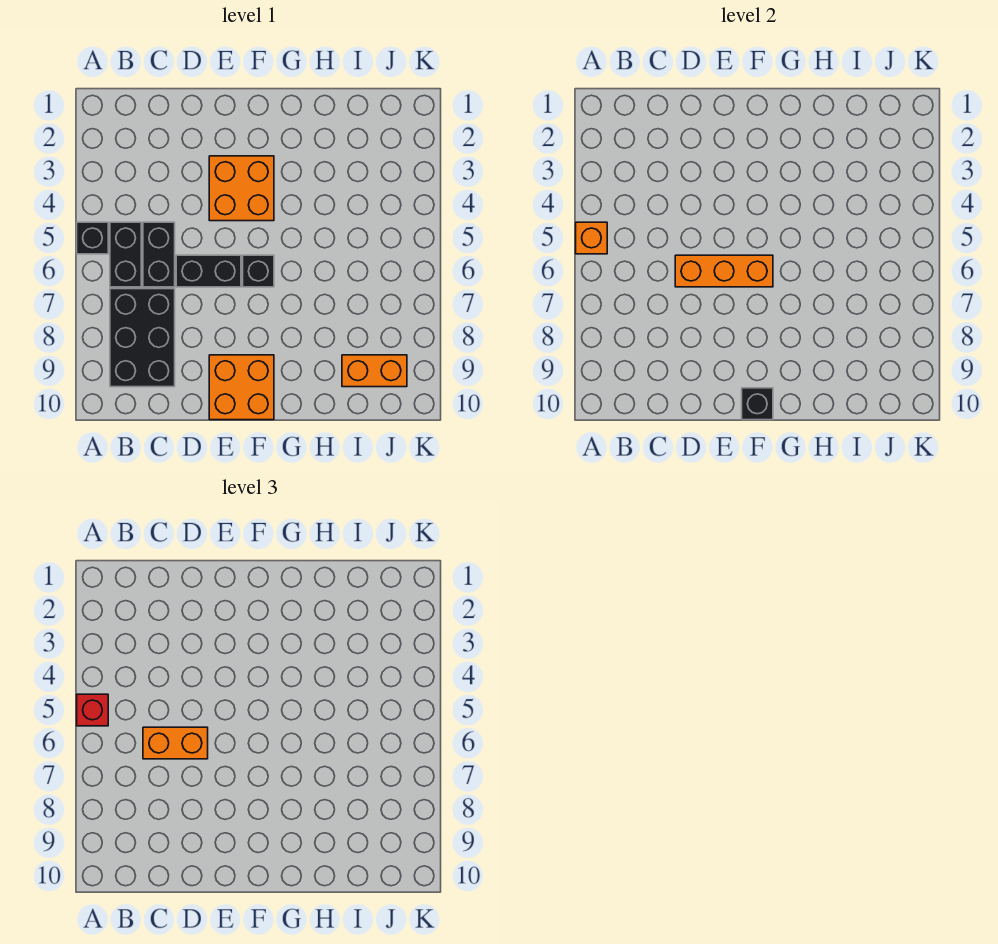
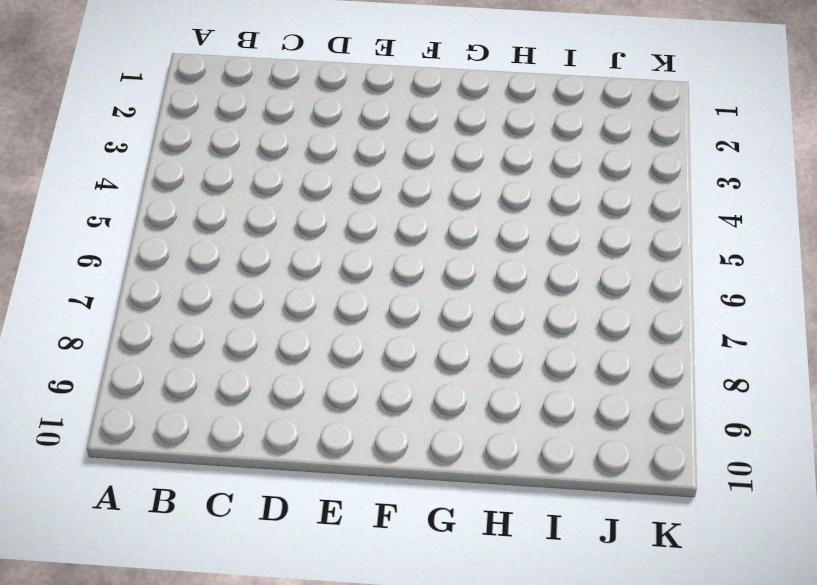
none -> black 1x1 brick [77,222,108,254]
none -> black 1x2 brick [110,222,141,287]
none -> black 2x3 brick [110,289,175,387]

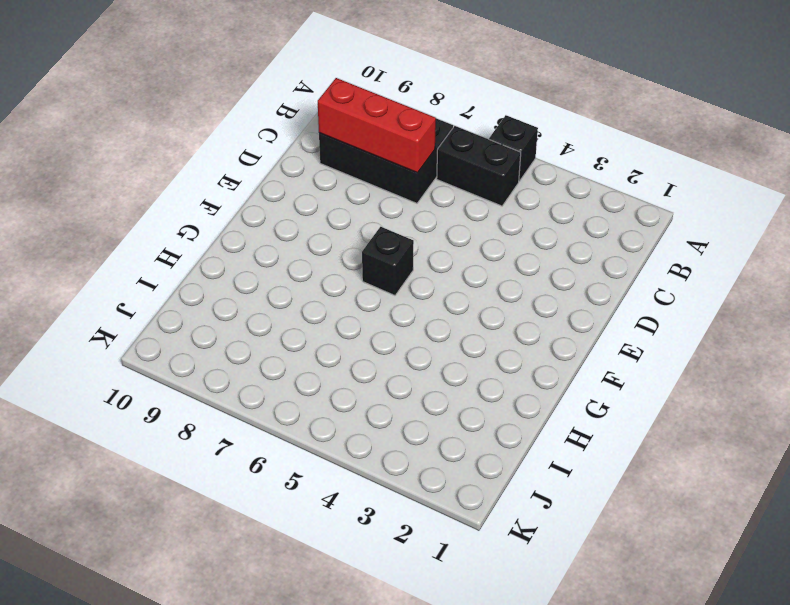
red 1x3 brick [318,78,436,173] -> none
none -> black 1x2 brick [143,222,175,287]
none -> black 1x2 brick [176,255,241,287]
none -> orange 2x2 brick [209,156,274,221]

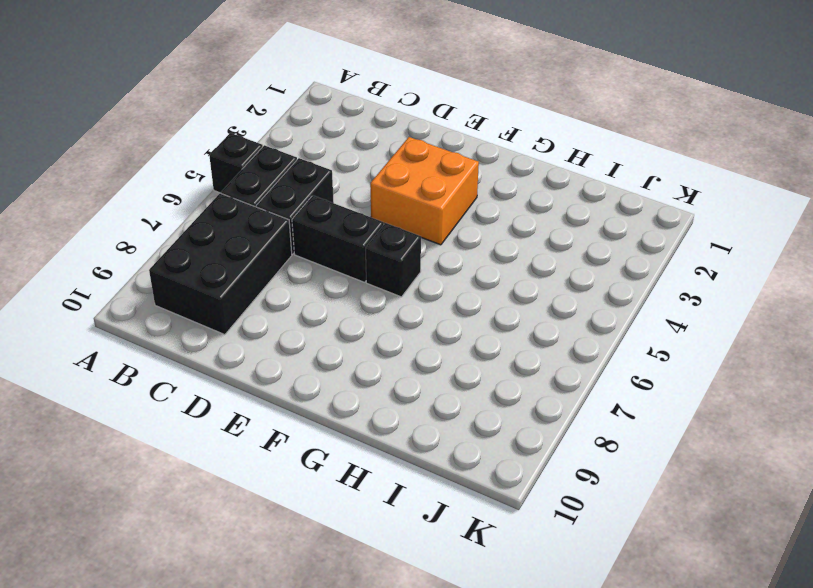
none -> orange 2x2 brick [209,355,274,420]
none -> orange 1x2 brick [342,355,407,387]
none -> orange 1x1 brick [576,222,607,254]

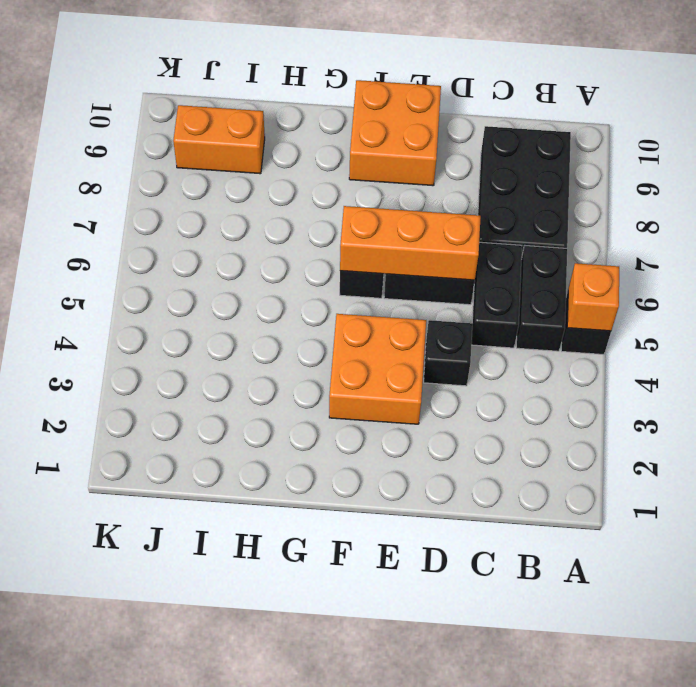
black 1x1 brick [424,320,472,386] -> black 1x1 brick moved to [742,388,773,420]
none -> red 1x1 brick [77,694,108,726]
none -> orange 1x2 brick [143,727,208,759]

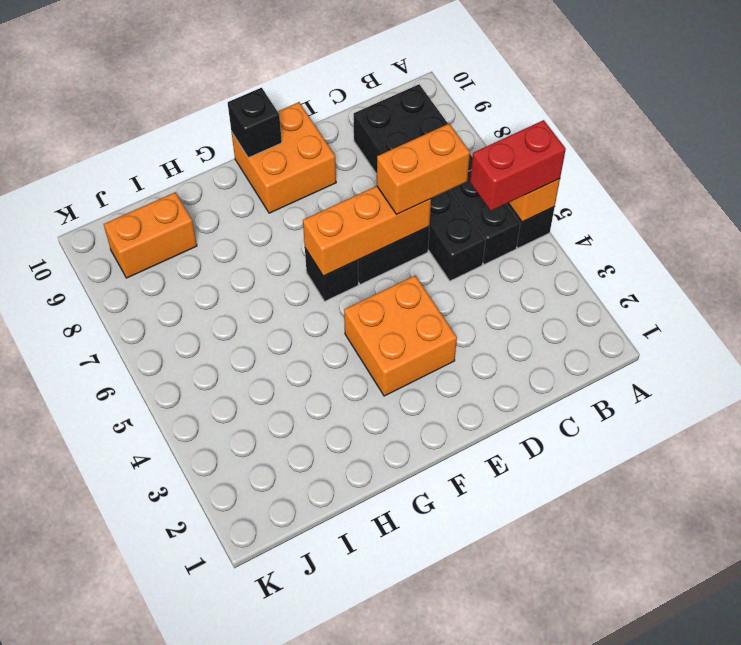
red 1x2 brick [470,120,566,211] -> red 1x1 brick [77,694,108,726]

